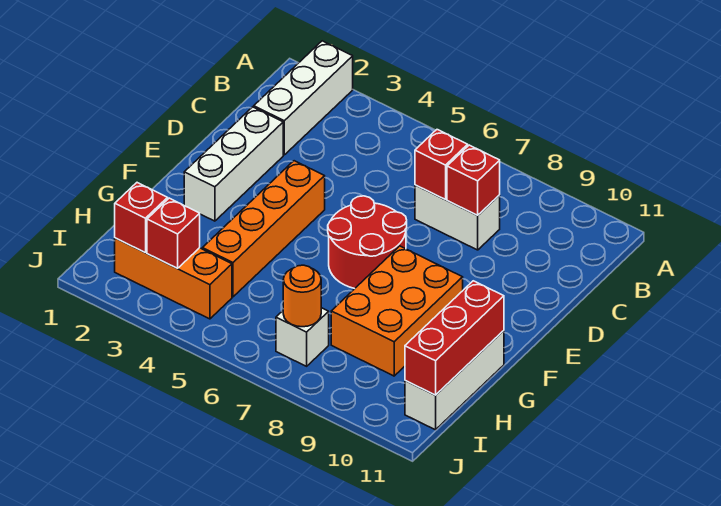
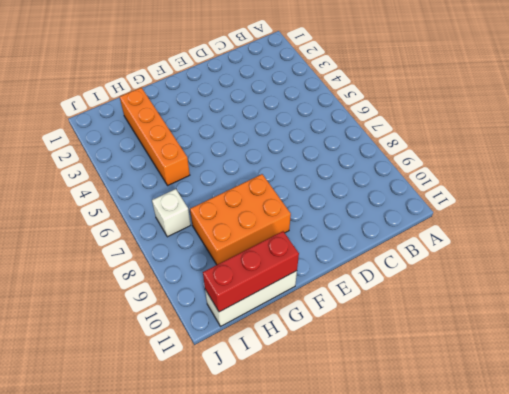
orange 1x4 brick [120,88,190,186] -> orange 1x4 brick turned to [202,161,325,297]
none -> white 1x3 brick [254,41,353,155]
none -> white 1x2 brick [415,185,500,250]
none -> white 1x3 brick [184,107,283,221]

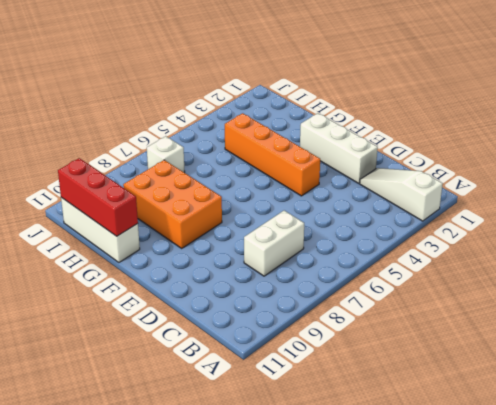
white 1x3 slope [360,168,443,221] -> white 1x3 brick [254,41,353,155]
none -> red 2x2 round brick [328,196,407,289]
none -> orange 1x3 brick [115,238,232,319]
none -> red 1x1 brick [415,130,468,199]

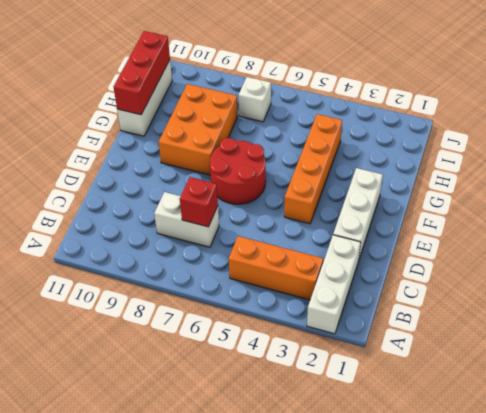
orange 1x3 brick [229,236,323,300] -> orange 1x3 brick moved to [115,238,232,319]
none -> red 1x1 brick [447,145,500,215]
none -> red 1x1 brick [115,183,168,253]
none -> red 1x1 brick [147,198,200,268]

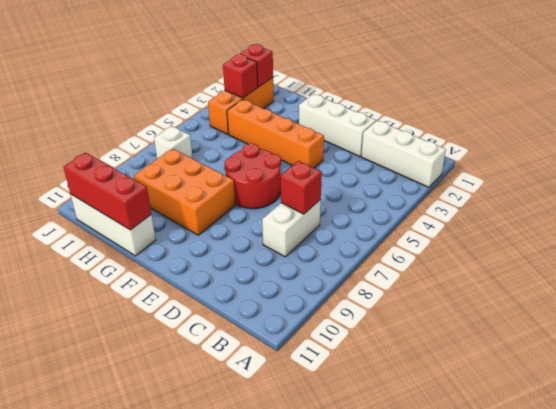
none -> red 1x1 brick [447,145,500,215]
none -> orange 1x1 round brick [283,265,321,327]

